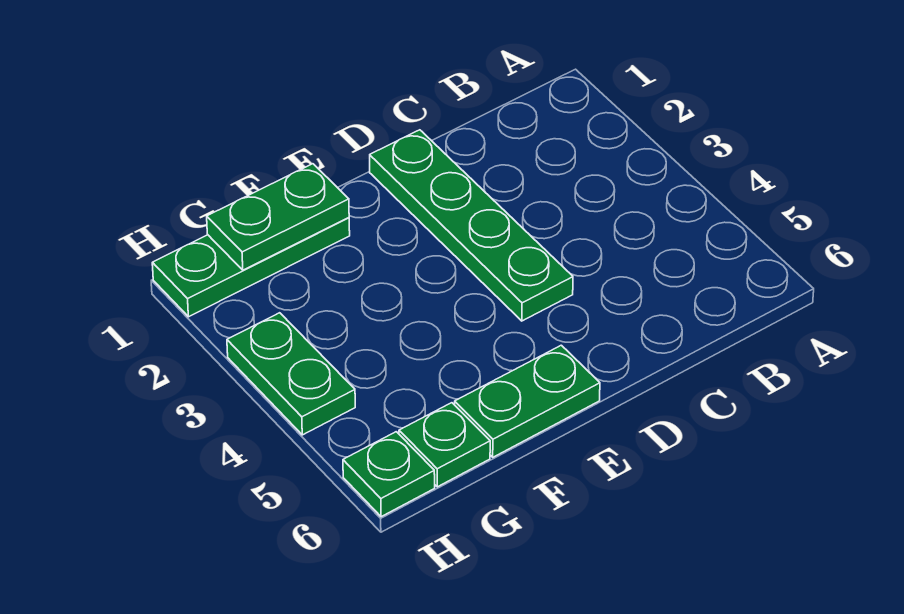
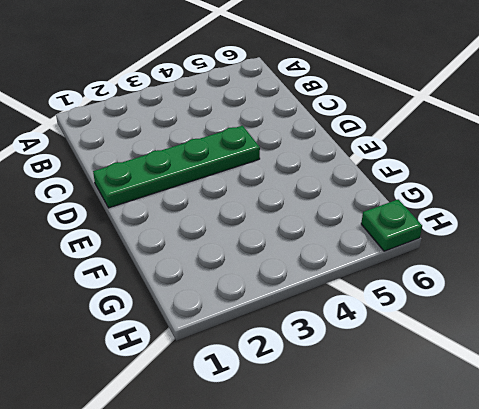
none -> green 1x2 plate [455,345,600,457]
none -> green 1x3 plate [152,218,350,317]

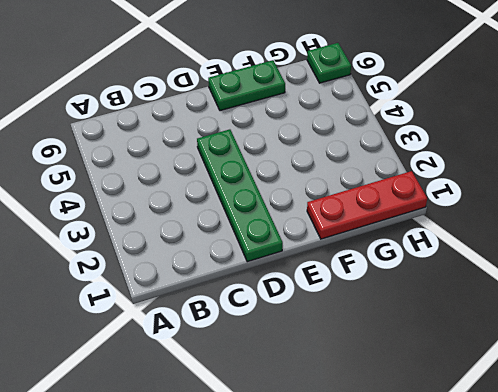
red 1x3 plate [307,171,427,239] -> green 1x3 plate [152,218,350,317]
none -> green 1x1 plate [399,403,490,487]
none -> green 1x2 plate [227,313,355,435]

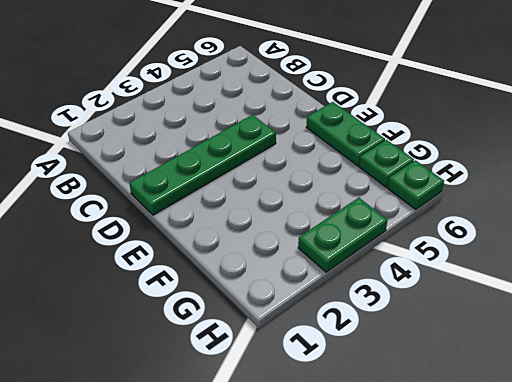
none -> green 1x3 plate [152,218,350,317]
none -> green 1x2 plate [207,164,349,270]

